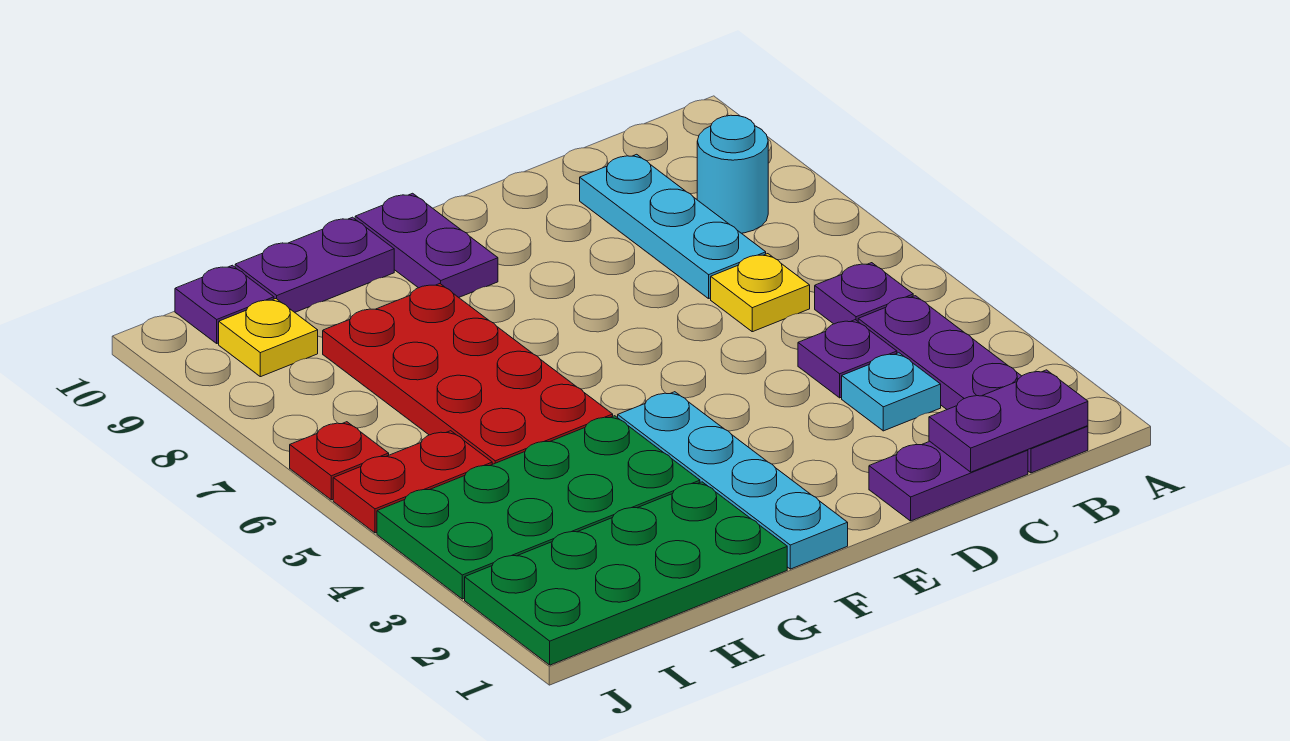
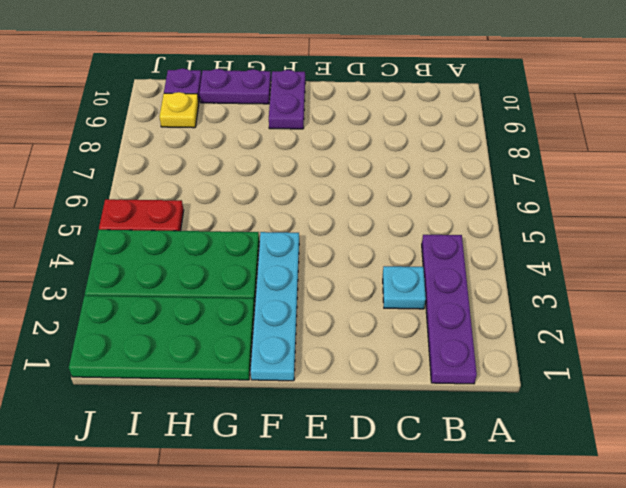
none -> purple 1x1 plate [815,263,913,324]
none -> cyan 1x1 round brick [697,115,768,233]
none -> purple 1x2 plate [869,441,1028,521]

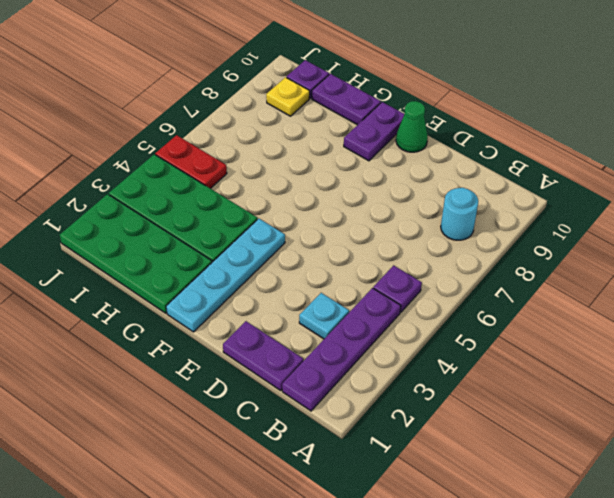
green 1x1 cone [396,101,428,152] -> none
none -> purple 1x1 plate [798,320,897,398]
none -> yellow 1x1 plate [711,254,810,332]
none -> cyan 1x3 plate [580,154,766,299]

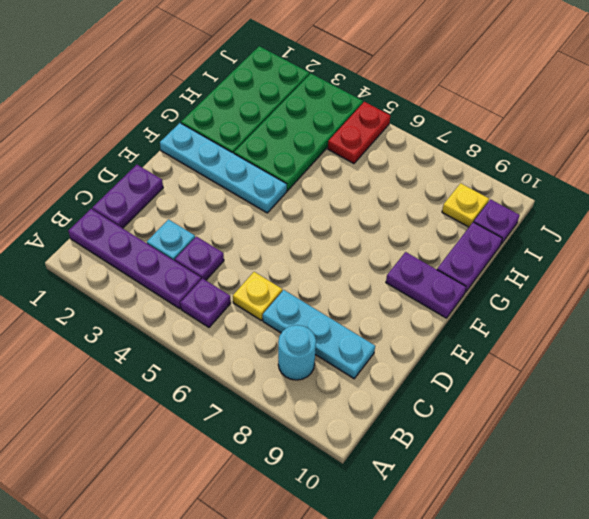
none -> red 2x4 plate [323,284,613,464]
none -> red 1x1 plate [290,422,389,500]
none -> purple 1x2 plate [929,370,1088,472]

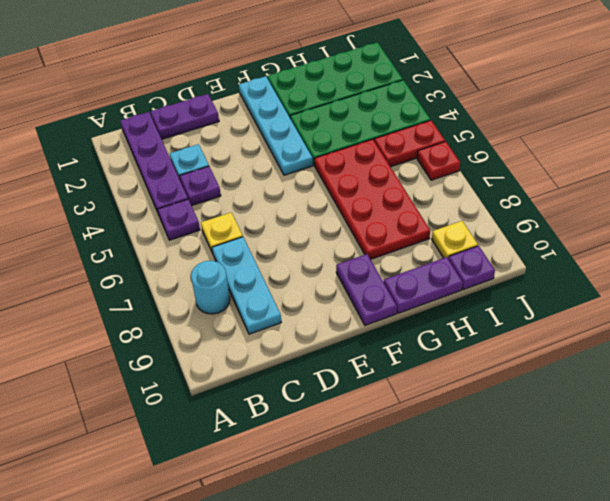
none -> purple 1x2 plate [929,370,1088,472]

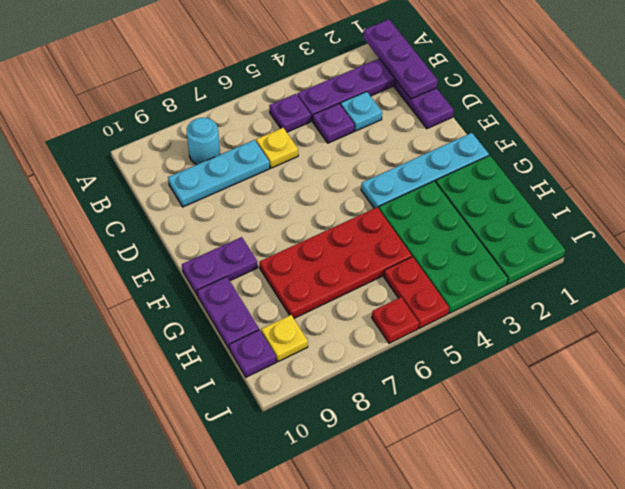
purple 1x3 plate [363,19,438,99] -> purple 1x2 plate [929,370,1088,472]

